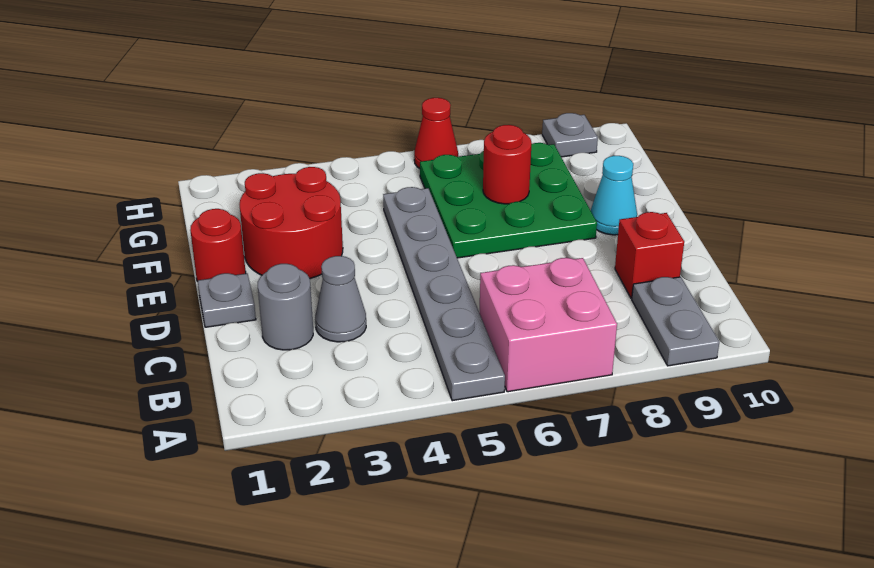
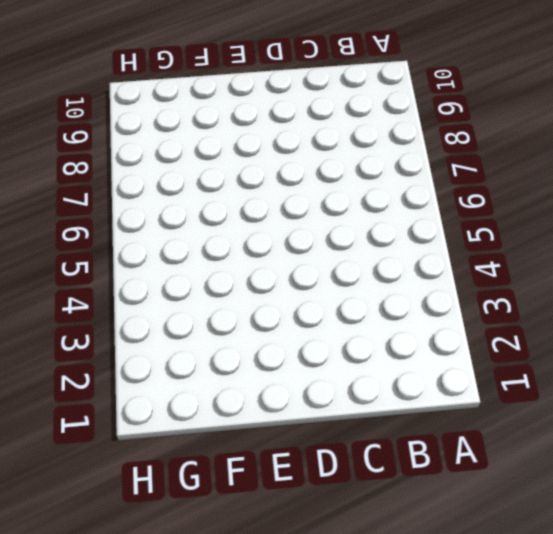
none -> grey 1x6 plate [383,187,505,401]
none -> pink 2x2 brick [479,258,617,392]
none -> grey 1x2 plate [632,277,719,366]

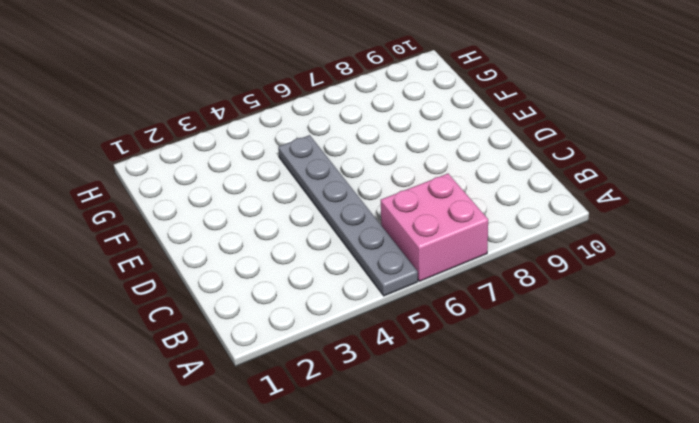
none -> grey 1x2 plate [632,277,719,366]
none -> grey 1x1 round brick [258,264,313,350]
none -> grey 1x1 cone [315,256,366,342]

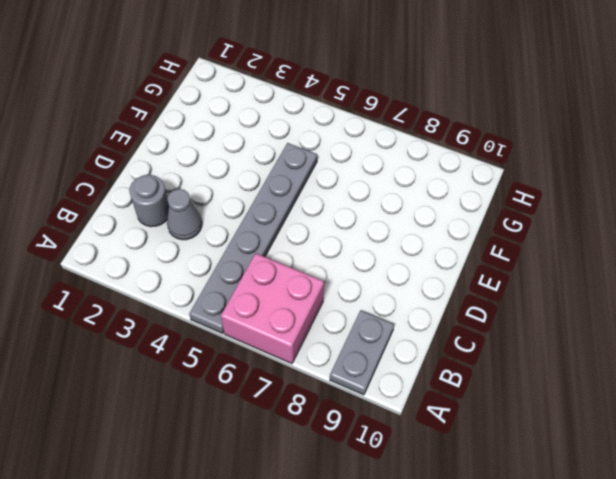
none -> red 1x1 brick [615,212,684,298]
none -> grey 1x1 plate [198,273,256,327]
none -> red 1x1 round brick [190,209,246,281]

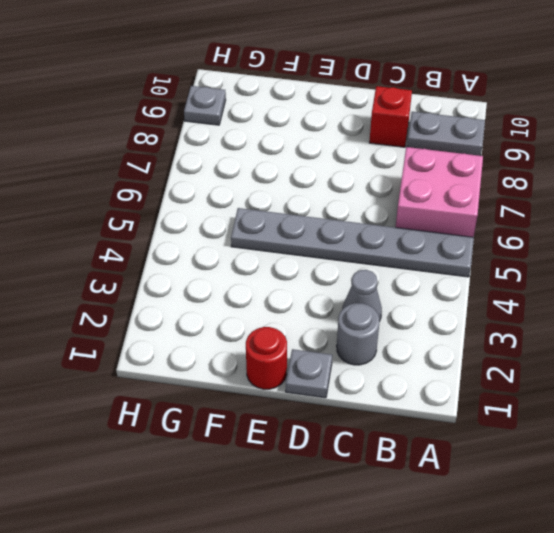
none -> red 2x2 round brick [240,167,343,278]
none -> green 3x3 plate [420,143,597,258]
none -> cyan 1x1 cone [591,156,637,235]

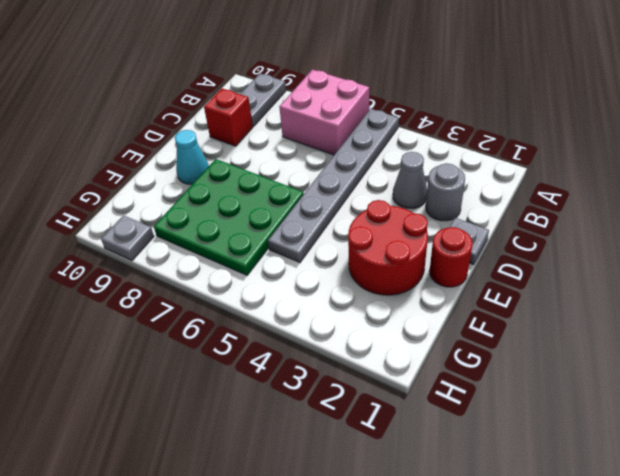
none -> red 1x1 cone [414,98,458,169]
none -> red 1x1 round brick [483,125,532,204]

